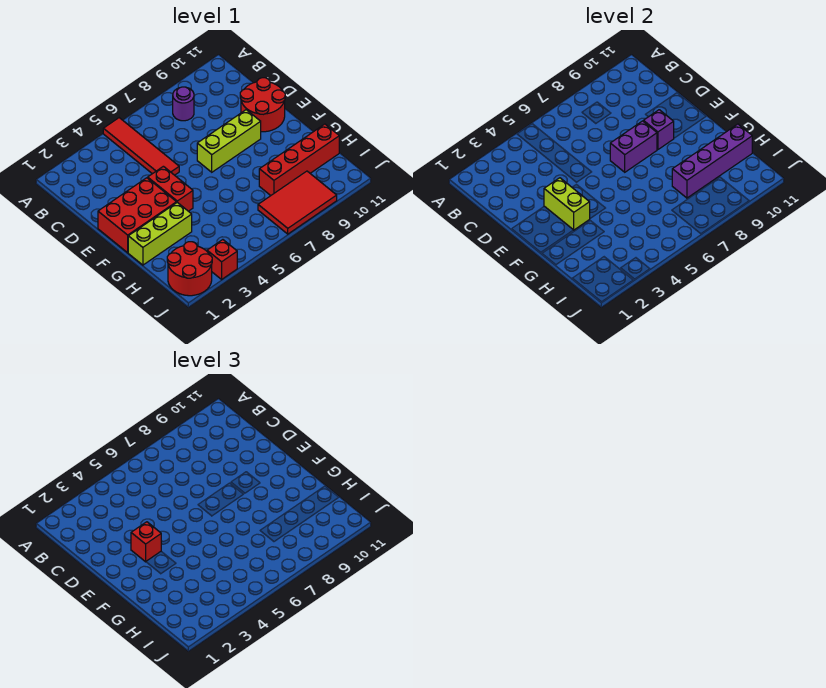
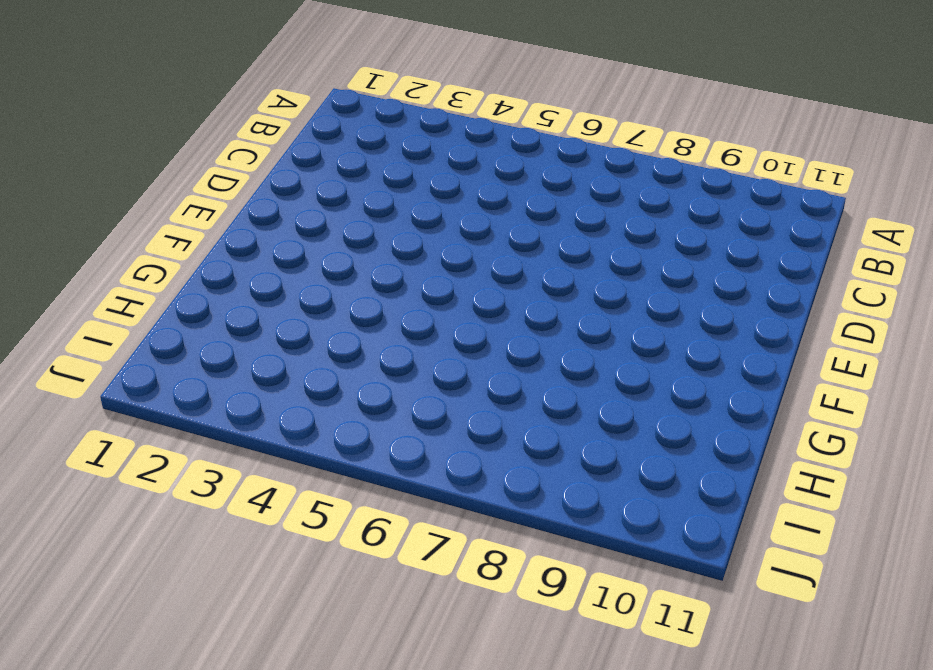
none -> red 1x4 tile [103,118,179,175]
none -> purple 1x1 round brick [173,87,194,121]
none -> red 2x2 round brick [240,78,285,132]

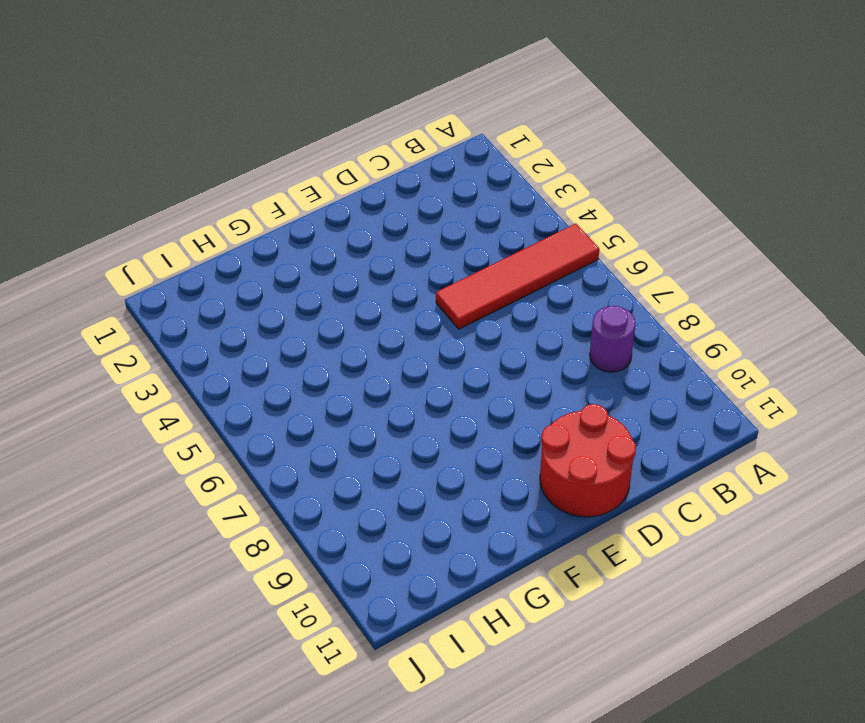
none -> red 2x3 brick [98,178,177,253]
none -> red 1x2 brick [148,166,193,211]
none -> lime 1x3 brick [197,110,261,172]

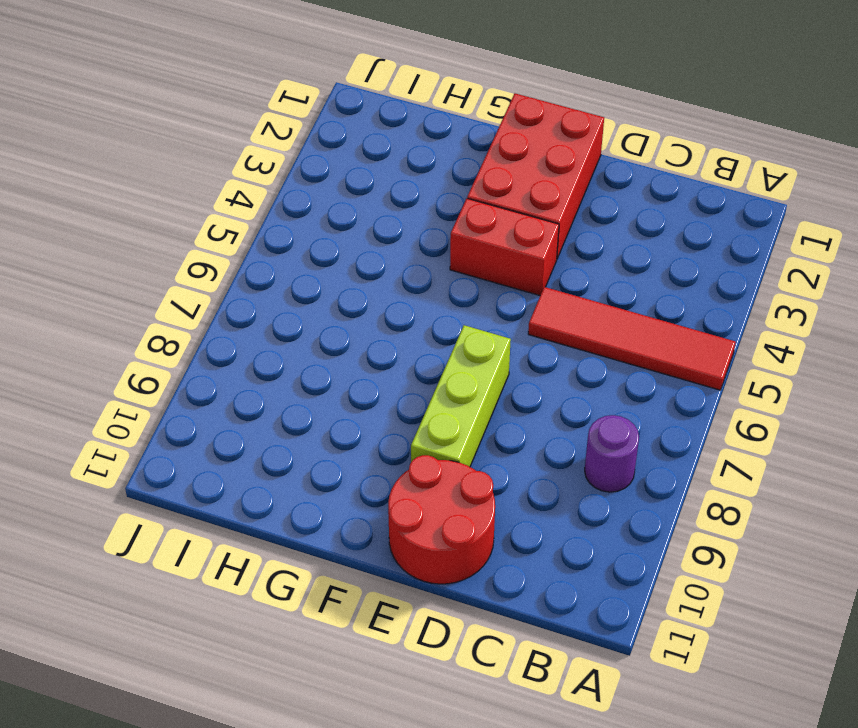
none -> lime 1x3 brick [128,202,192,265]
none -> red 1x4 brick [259,124,339,195]
none -> red 2x2 round brick [167,242,212,296]

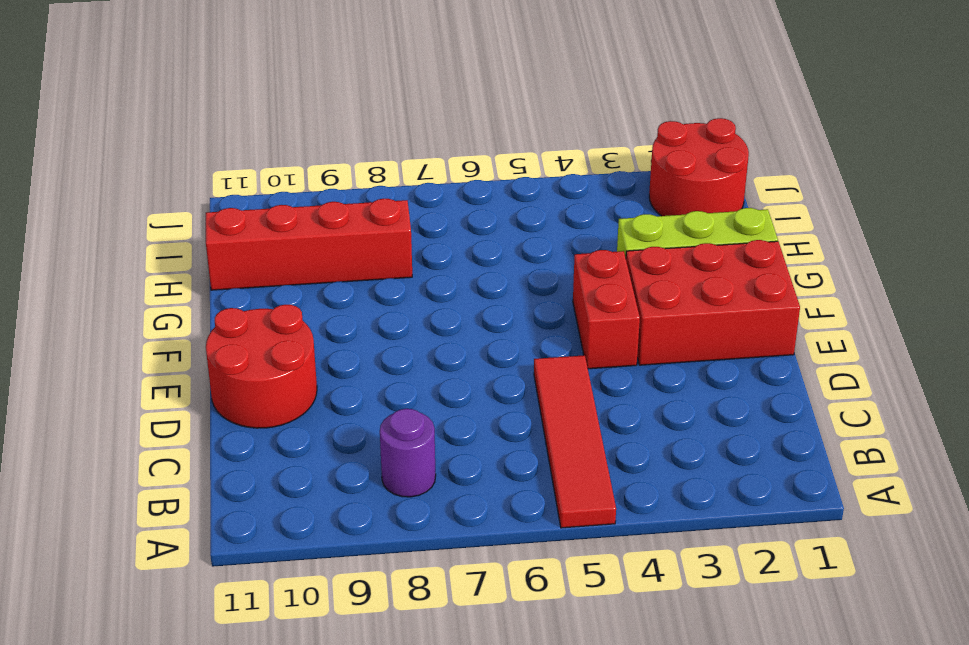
none -> lime 1x3 brick [197,110,261,172]
none -> red 2x3 tile [258,171,337,234]
none -> red 1x1 brick [207,240,237,279]

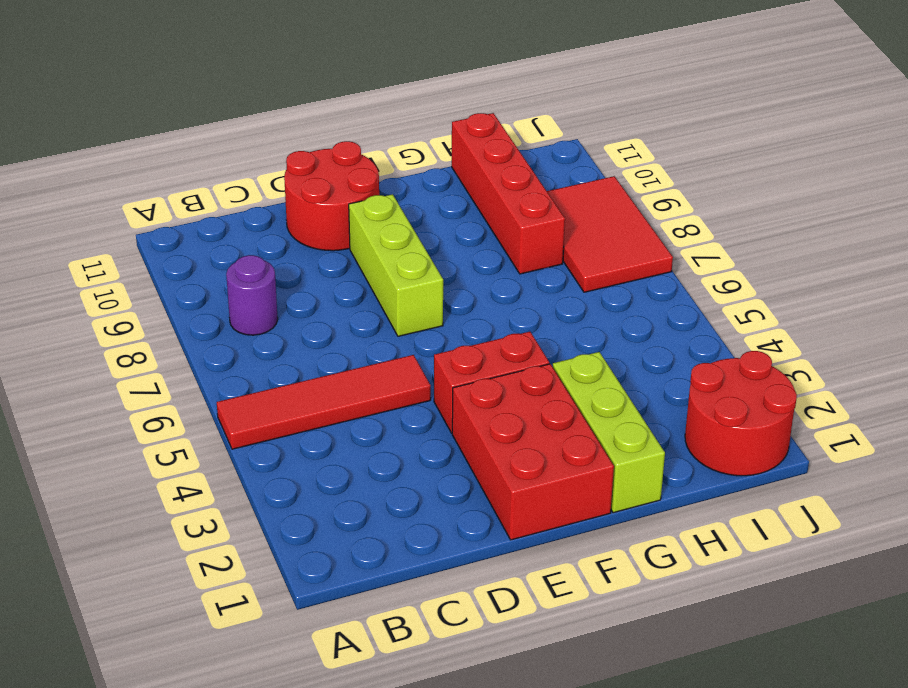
none -> red 1x1 brick [207,240,237,279]
none -> lime 1x2 brick [544,178,590,230]
none -> purple 1x2 brick [610,121,657,172]

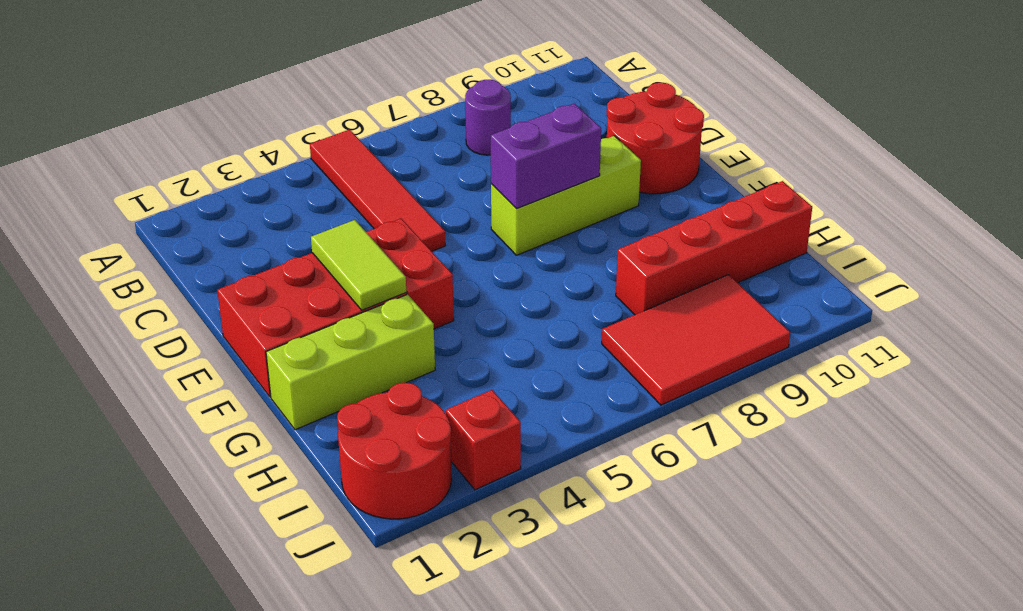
lime 1x2 tile [311,220,406,310] -> lime 1x2 brick [544,178,590,230]
none -> purple 1x1 brick [643,110,674,149]
none -> purple 1x4 brick [672,124,752,198]
none -> red 1x1 brick [131,522,161,562]

